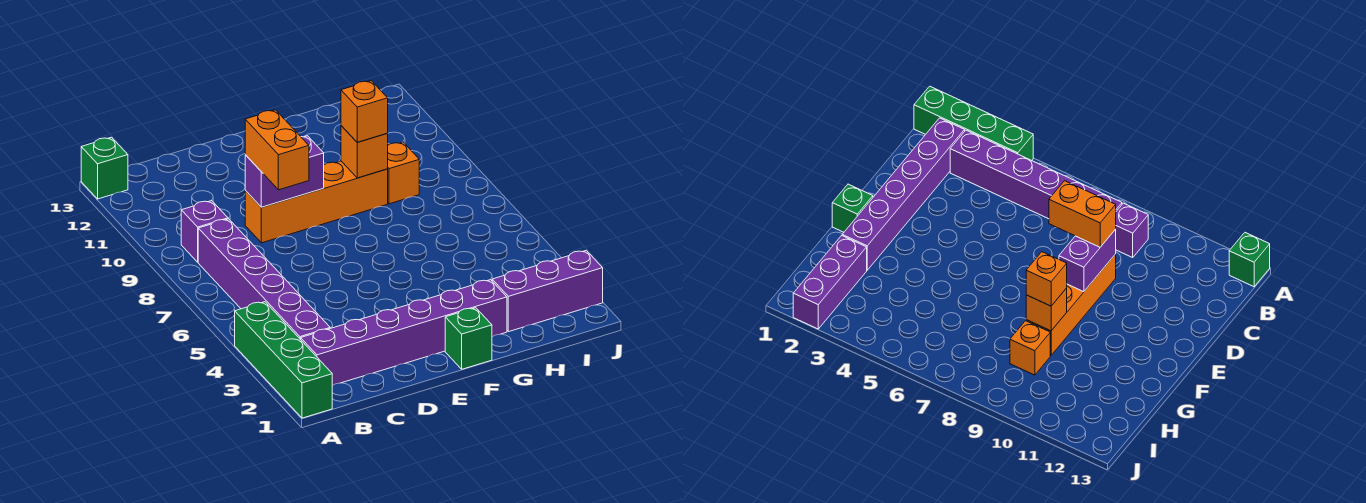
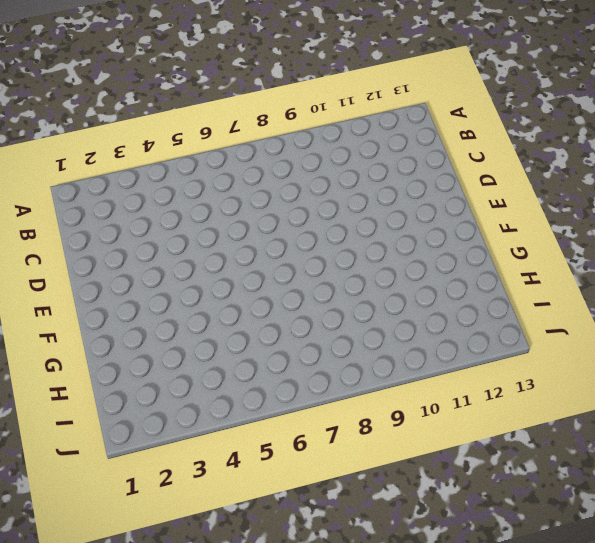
none -> green 1x4 brick [235,302,332,418]
none -> green 1x1 brick [81,137,128,199]
none -> purple 1x6 brick [301,280,507,386]

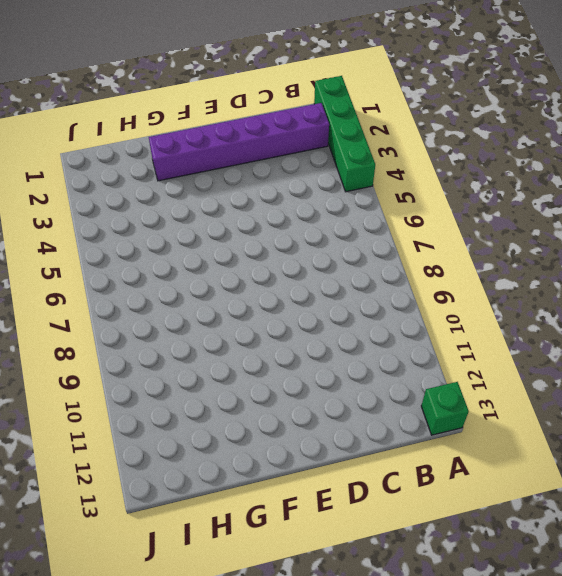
none -> purple 1x6 brick [198,219,330,340]
none -> purple 1x1 brick [181,201,228,262]
none -> orange 1x4 brick [245,161,388,243]

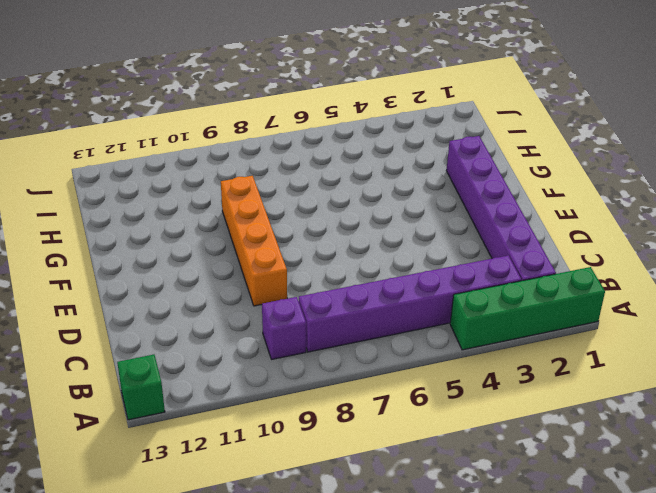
none -> green 1x1 brick [445,308,492,369]
none -> purple 1x3 brick [492,250,603,332]
none -> orange 1x1 brick [388,142,419,204]

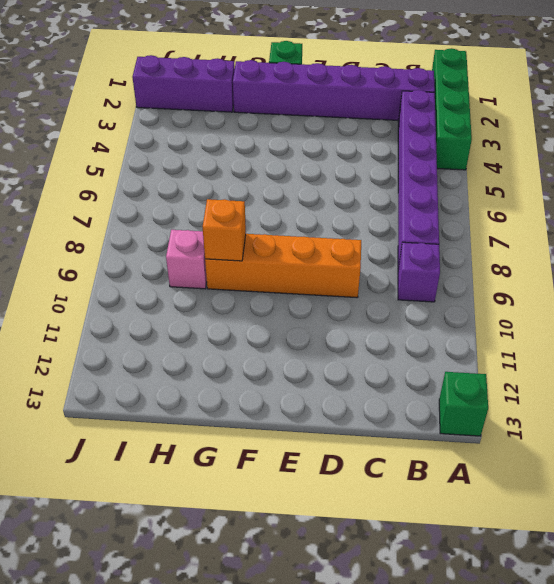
pink 1x1 brick [166,230,207,289] -> orange 1x1 brick [388,142,419,204]
none -> purple 1x2 brick [245,136,324,207]
none -> orange 1x2 brick [245,110,309,190]
none -> orange 1x1 brick [341,81,388,142]

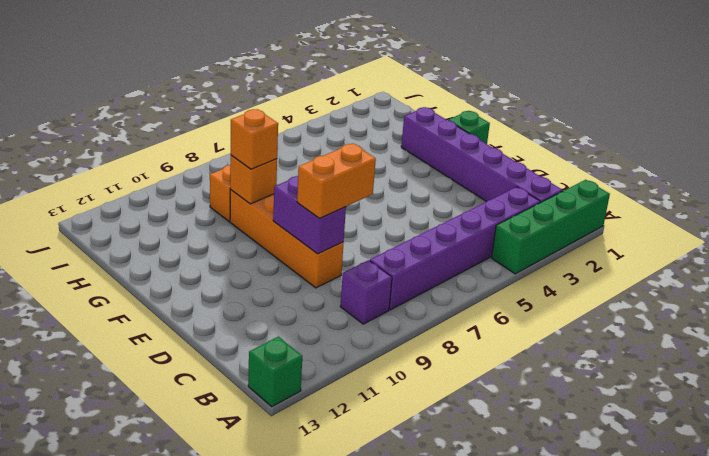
none -> purple 1x3 brick [492,250,603,332]

